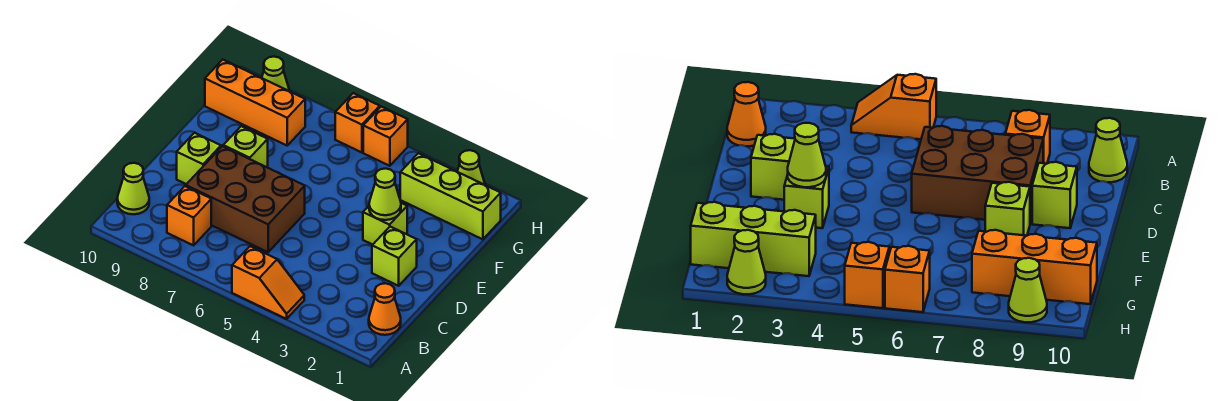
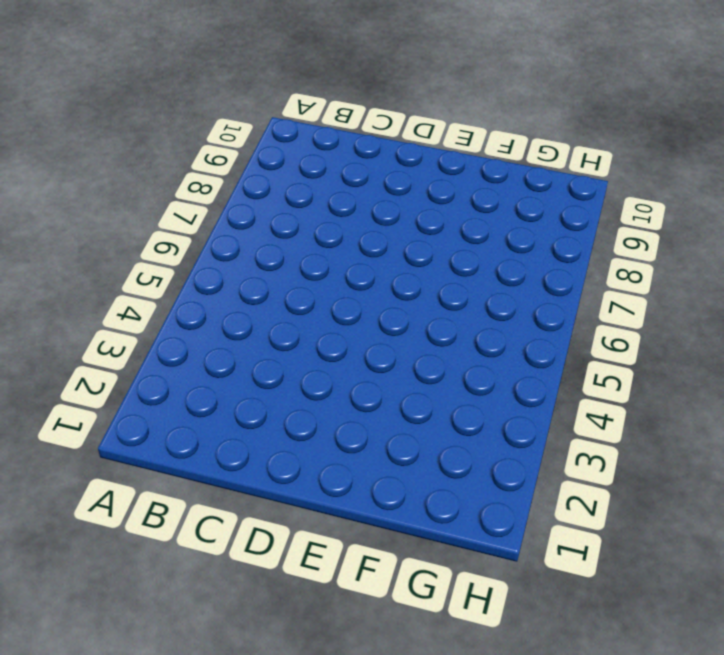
none -> orange 1x2 slope [232,246,304,319]
none -> orange 1x1 cone [369,283,401,335]
none -> orange 1x1 brick [167,186,211,245]

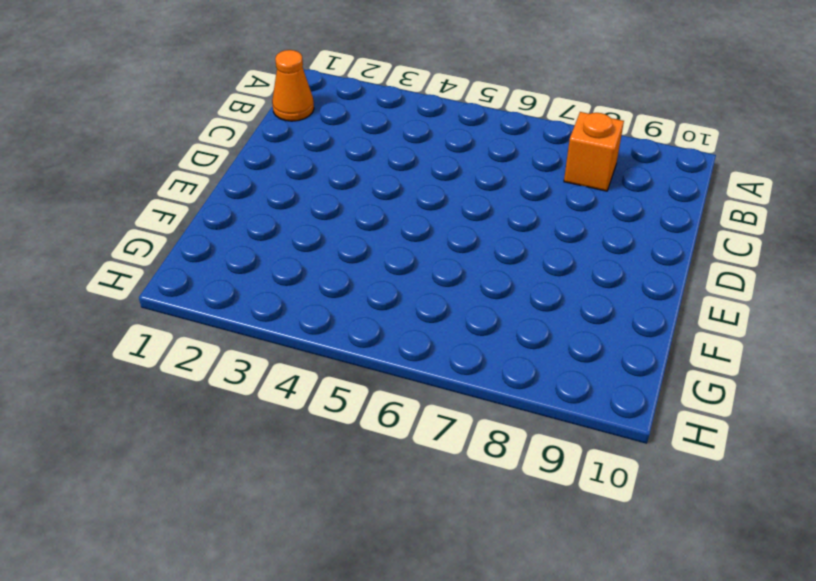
none -> orange 1x2 slope [232,246,304,319]
none -> lime 1x1 cone [117,163,149,214]
none -> brown 2x3 brick [186,146,305,252]

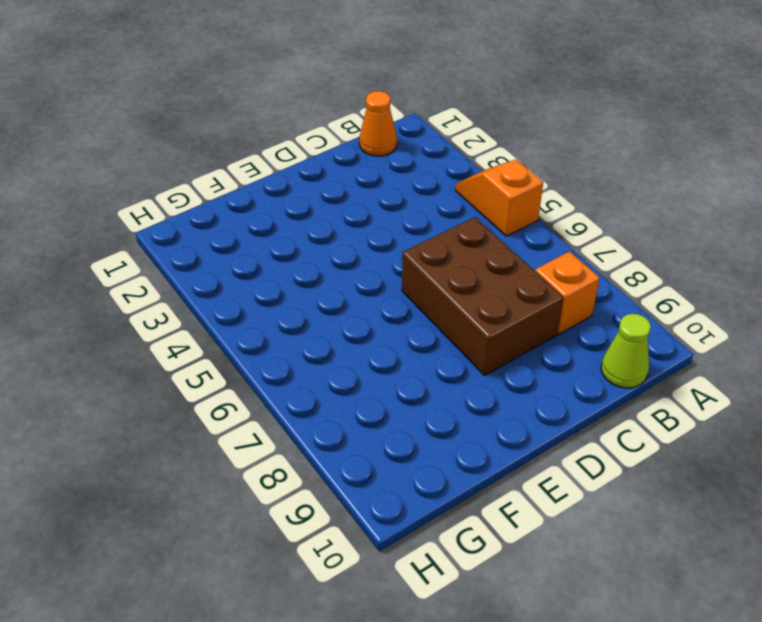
none -> lime 1x1 brick [372,227,417,286]
none -> lime 1x1 brick [177,133,221,184]
none -> lime 1x1 brick [363,203,407,245]

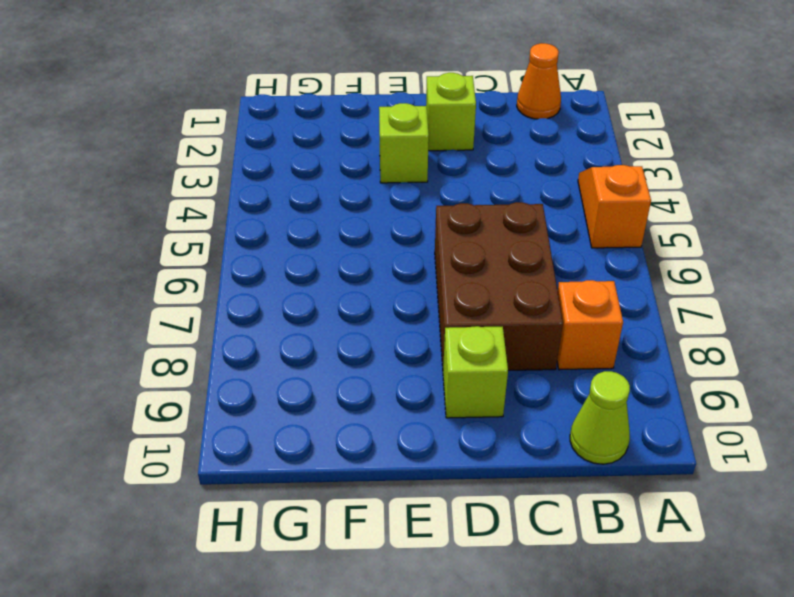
none -> lime 1x1 brick [223,126,268,167]
none -> lime 1x3 brick [400,153,501,239]
none -> orange 1x3 brick [205,60,305,145]

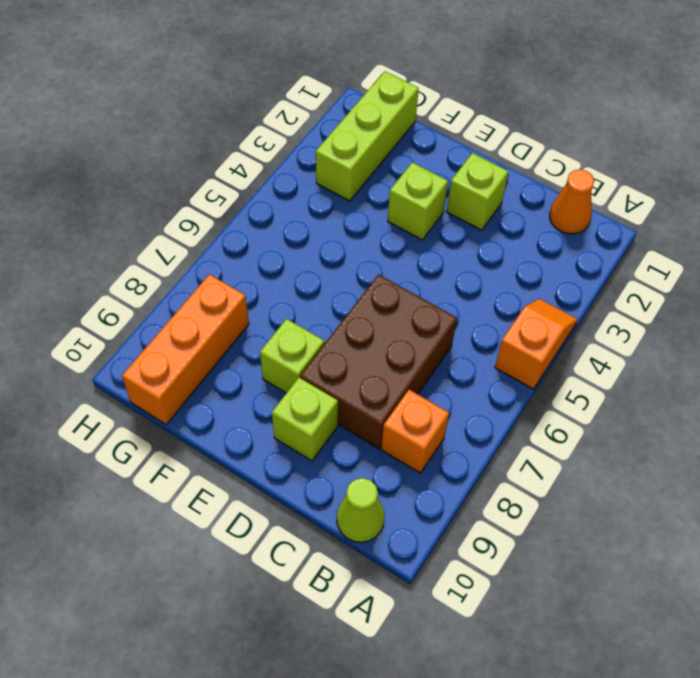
none -> lime 1x1 cone [457,150,485,185]
none -> orange 1x1 brick [363,107,408,166]
none -> orange 1x1 brick [335,93,380,152]

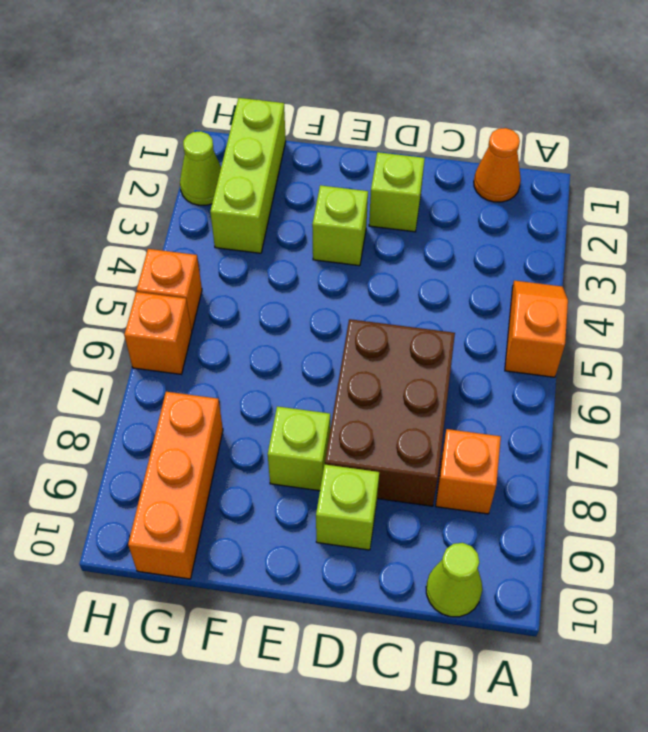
none -> lime 1x1 cone [262,57,289,91]
none -> lime 1x1 cone [369,169,401,220]

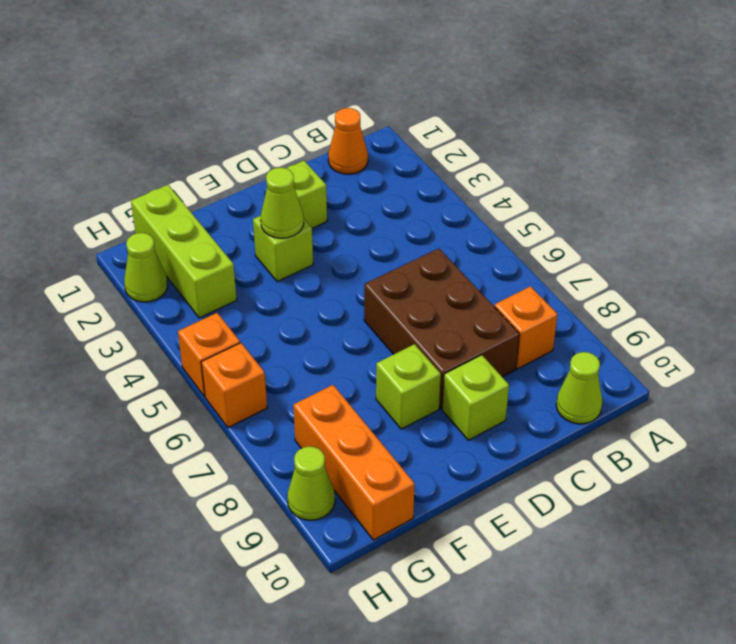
none -> orange 1x2 slope [232,246,304,319]

